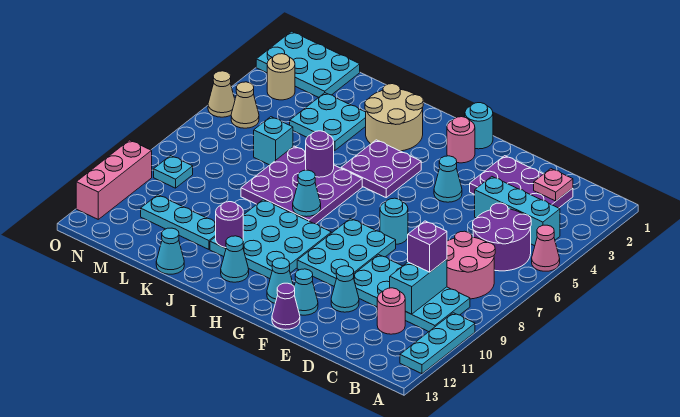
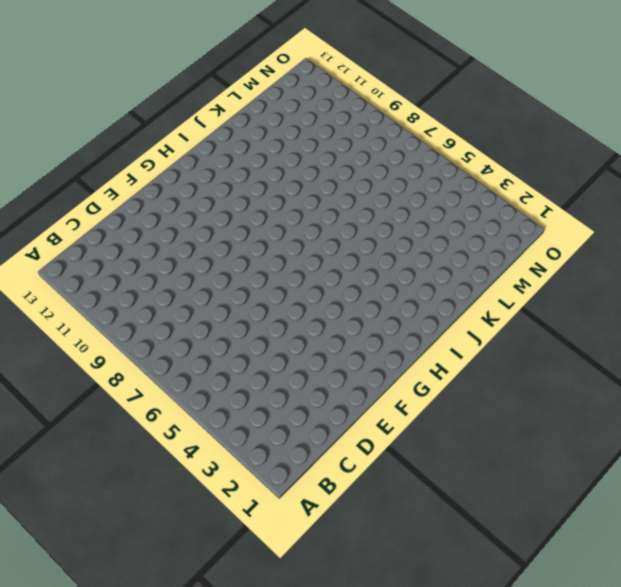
none -> pink 1x1 cone [532,225,560,271]
none -> cyan 1x3 plate [400,313,475,374]
none -> cyan 1x3 brick [475,177,560,246]
none -> purple 2x2 round brick [473,203,531,271]

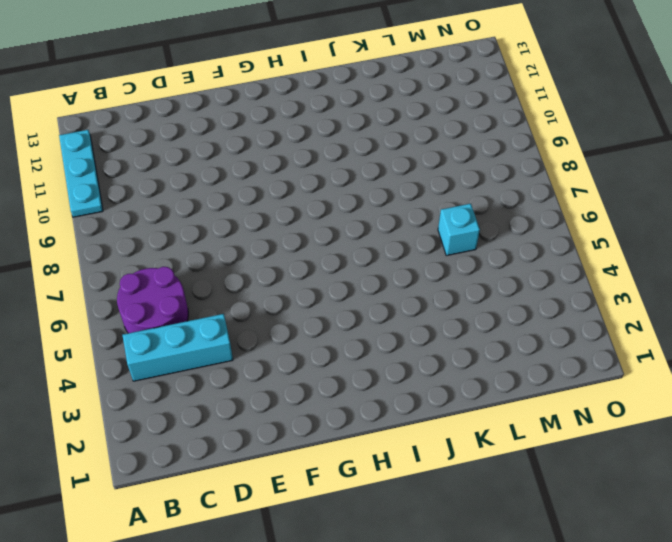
none -> pink 1x1 cone [532,225,560,271]
none -> pink 2x2 round brick [447,231,495,299]
none -> cyan 2x4 plate [354,255,470,332]
none -> purple 2x3 plate [470,156,573,208]

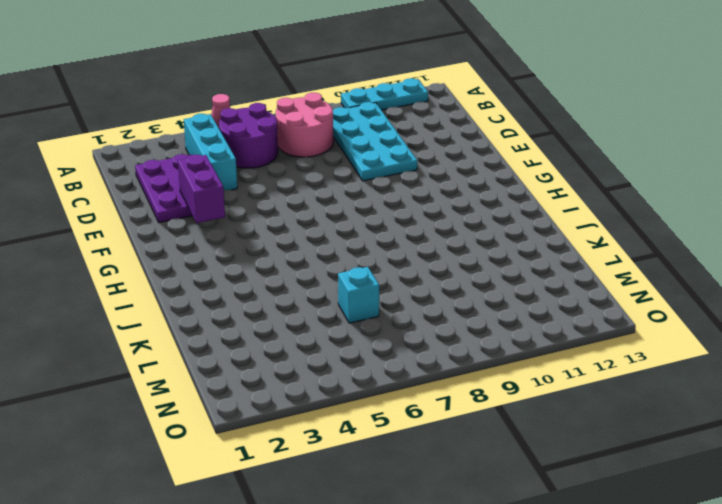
purple 1x2 brick [178,155,225,223] -> none
none -> pink 1x1 round brick [377,288,406,334]
none -> cyan 1x1 cone [331,266,359,312]
none -> cyan 1x1 cone [434,156,462,202]
none -> cyan 1x1 round brick [380,198,408,244]

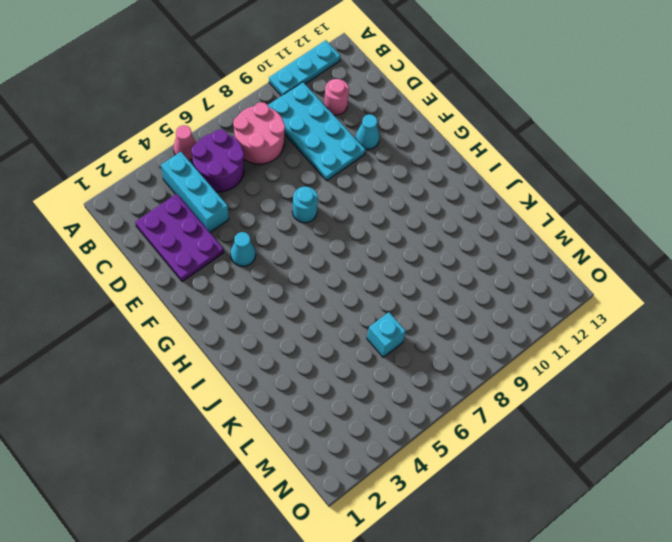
none -> cyan 2x3 plate [297,219,396,286]
none -> cyan 1x1 cone [294,269,318,315]
none -> purple 1x1 cone [272,283,300,329]
none -> cyan 1x1 round brick [465,103,493,149]

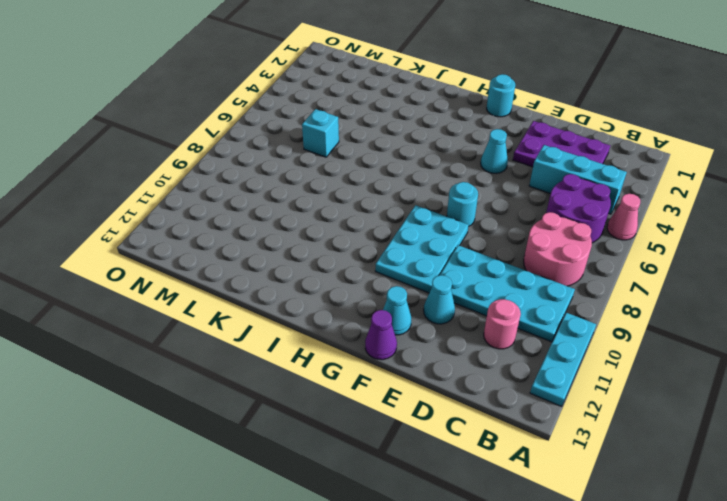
none -> pink 1x1 round brick [447,117,475,163]
none -> cyan 1x1 cone [267,258,293,303]
none -> purple 2x2 plate [341,140,421,197]
none -> cyan 3x3 plate [210,200,331,279]

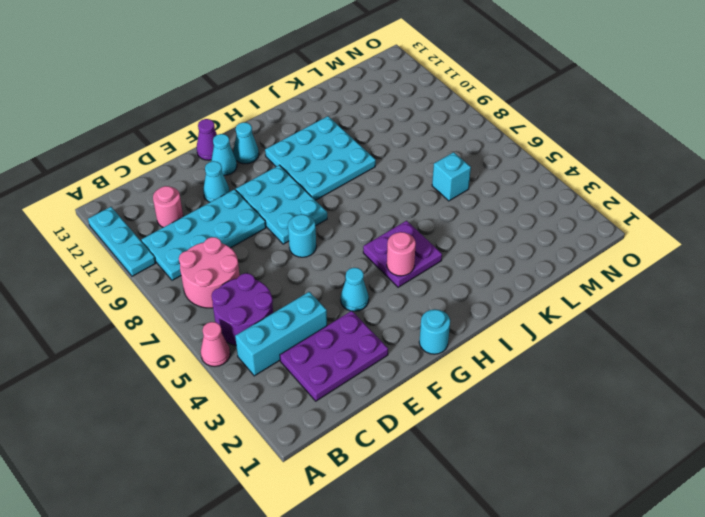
pink 1x1 round brick [387,232,416,276] -> pink 1x1 round brick moved to [447,117,475,163]
none -> tan 2x2 round brick [365,84,423,151]
none -> purple 3x3 plate [241,146,362,224]
none -> cyan 1x1 cone [221,236,249,282]
none -> cyan 2x2 plate [290,93,366,150]

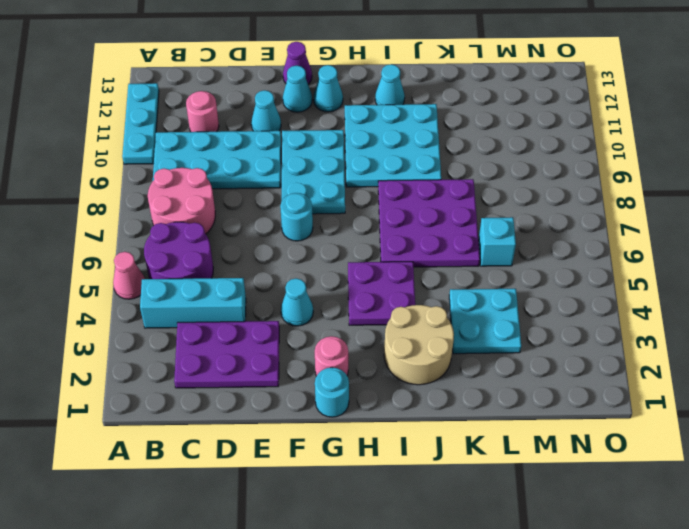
none -> cyan 1x3 plate [141,195,216,249]
none -> cyan 1x1 cone [156,228,184,274]
none -> cyan 2x3 plate [256,31,360,97]
none -> tan 1x1 round brick [267,54,295,100]

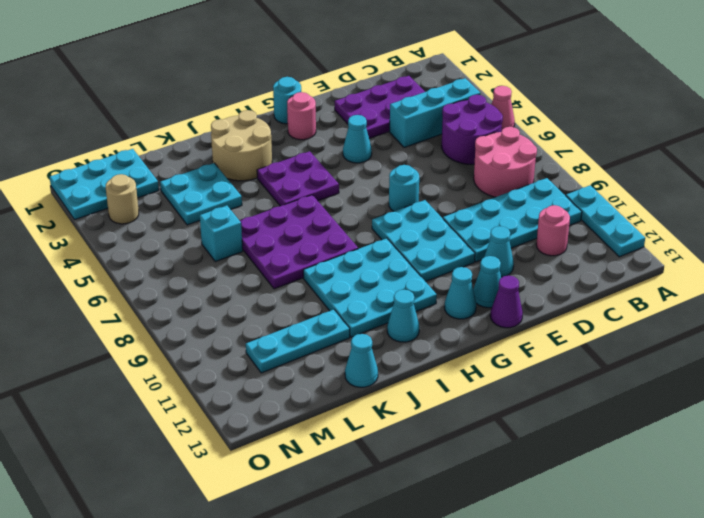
none -> tan 1x1 cone [231,82,259,128]
none -> cyan 1x1 plate [154,156,193,188]
none -> tan 1x1 cone [208,71,235,117]
none -> pink 1x3 brick [76,140,152,219]

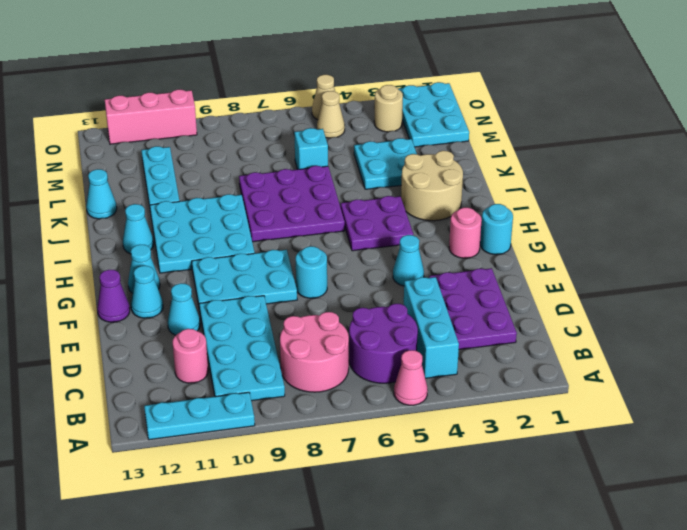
none -> cyan 1x1 plate [154,156,193,188]
none -> pink 1x1 plate [534,169,573,201]
none -> cyan 1x2 brick [390,259,447,314]
none -> cyan 1x1 cone [293,170,321,217]

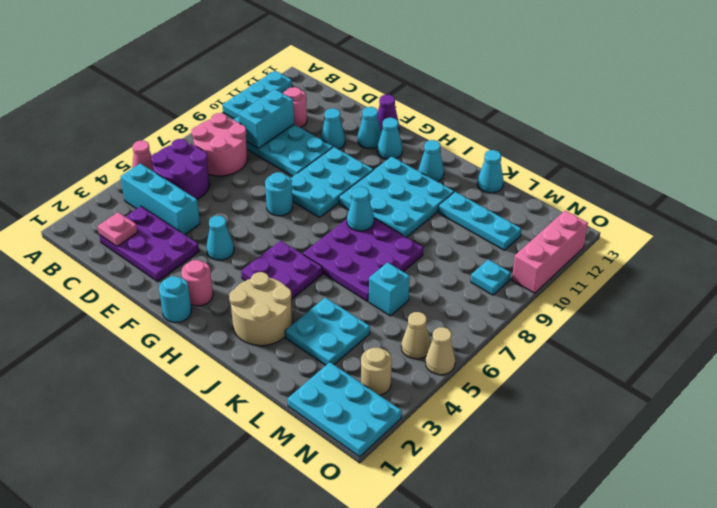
none -> purple 1x1 round brick [306,131,334,177]
none -> purple 1x1 round brick [216,202,243,248]
none -> purple 1x1 brick [408,221,447,272]

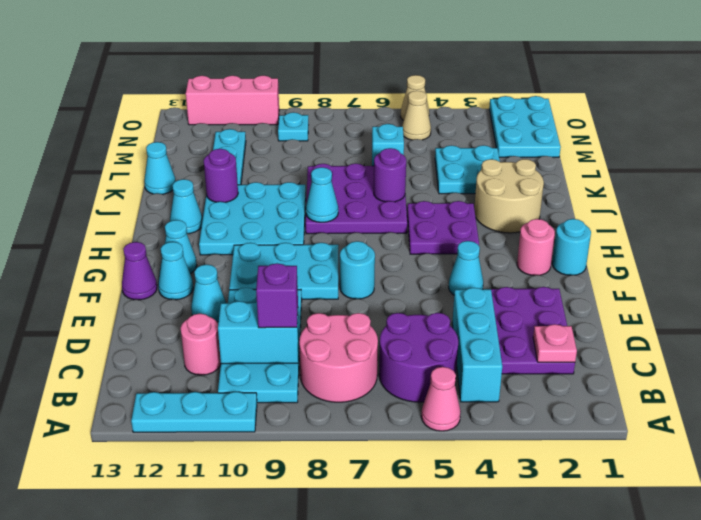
none -> tan 1x1 round brick [267,54,295,100]

